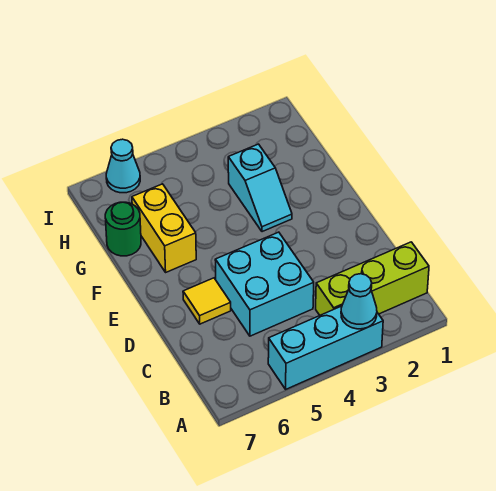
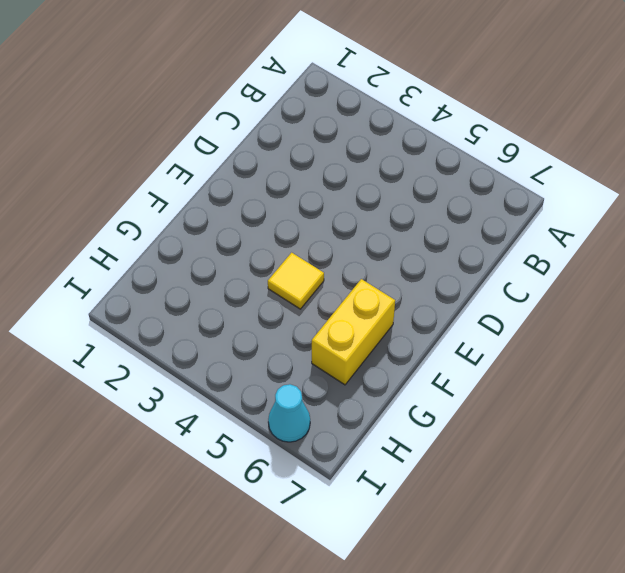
yellow 1x1 tile [268,253,324,309] -> yellow 1x1 tile moved to [183,278,231,324]
none -> cyan 1x3 brick [268,306,383,389]
none -> lime 1x3 brick [316,242,429,315]

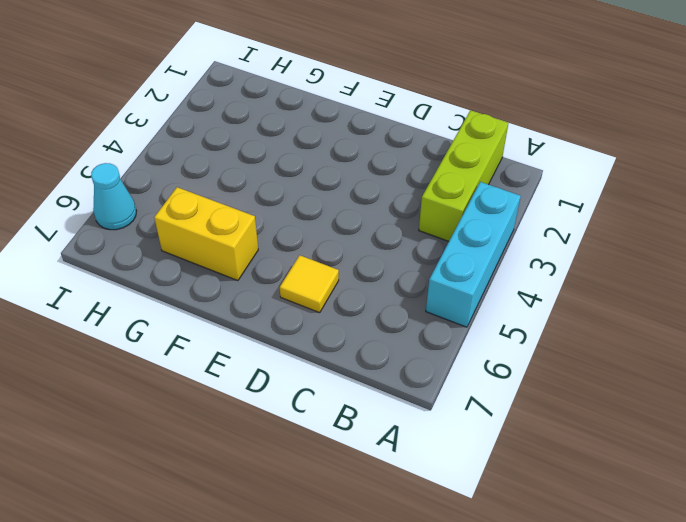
none -> cyan 2x2 brick [215,232,314,336]
none -> cyan 1x2 slope [228,144,292,232]

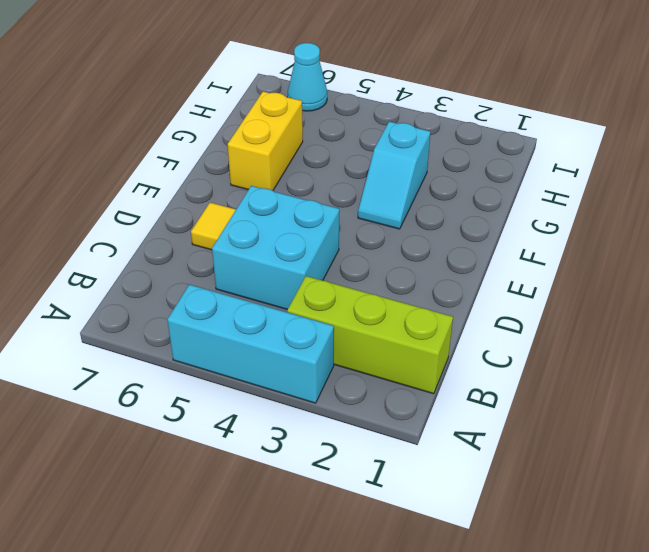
none -> green 1x1 round brick [105,202,141,256]
none -> cyan 1x1 cone [341,274,377,329]

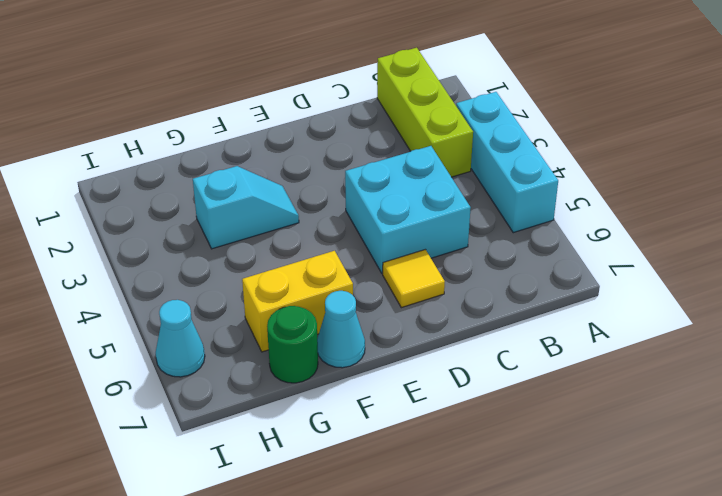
cyan 1x1 cone [317,291,365,368] -> cyan 1x1 cone moved to [341,274,377,329]

